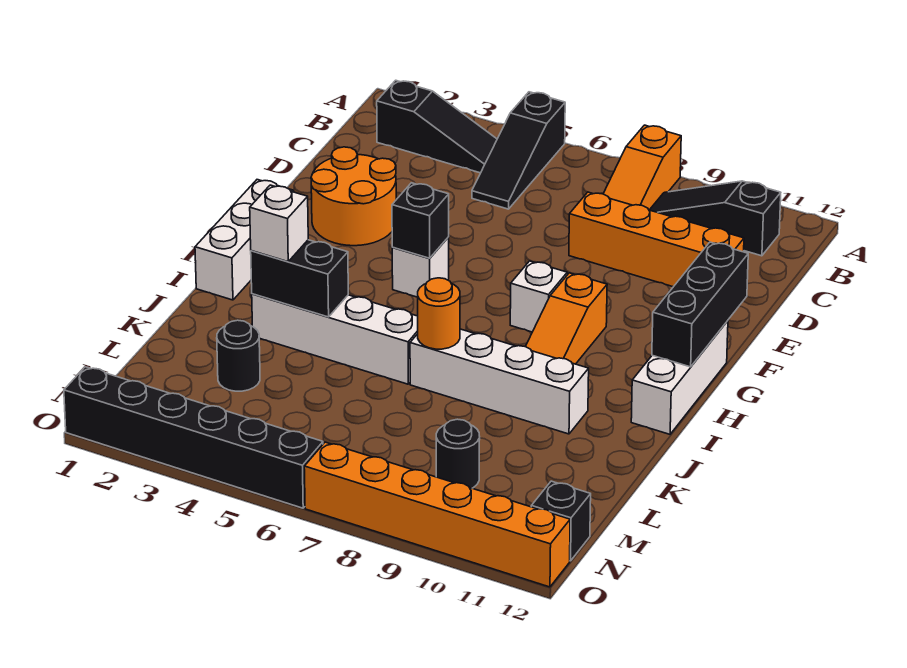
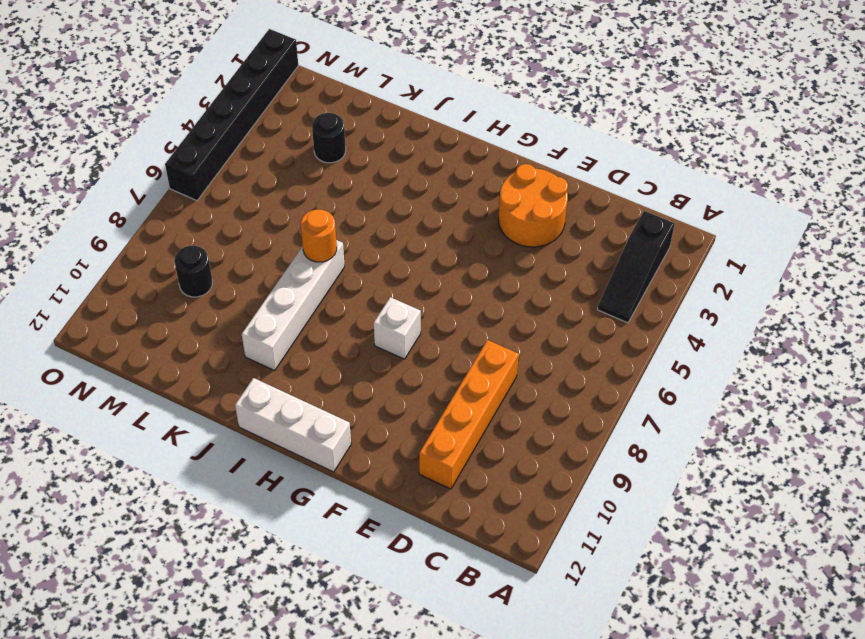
none -> black 1x3 slope [472,92,565,209]
none -> orange 1x3 slope [603,125,681,210]
none -> black 1x3 slope [650,181,781,256]

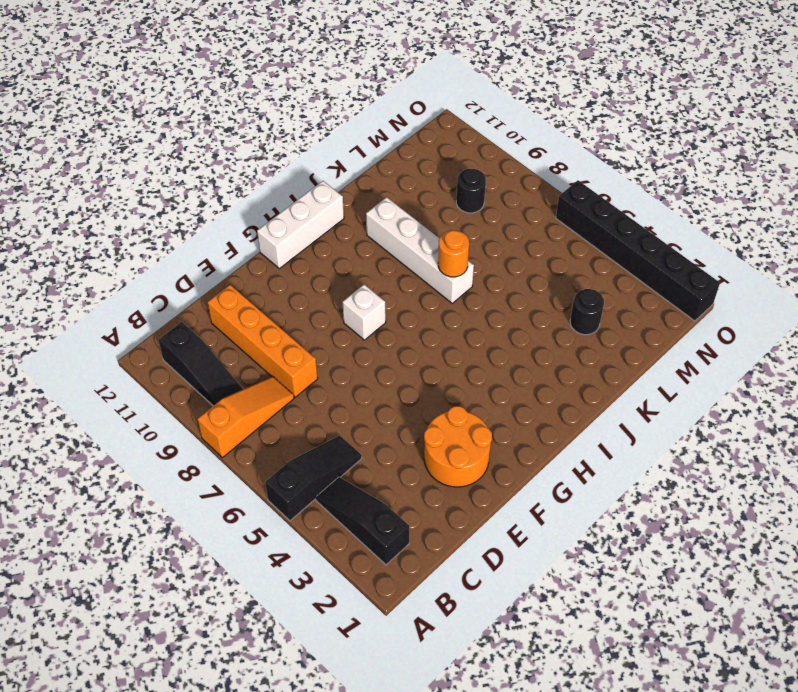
none -> white 1x3 brick [195,180,293,300]
none -> white 1x1 brick [392,237,449,297]
none -> orange 1x3 slope [525,273,607,364]

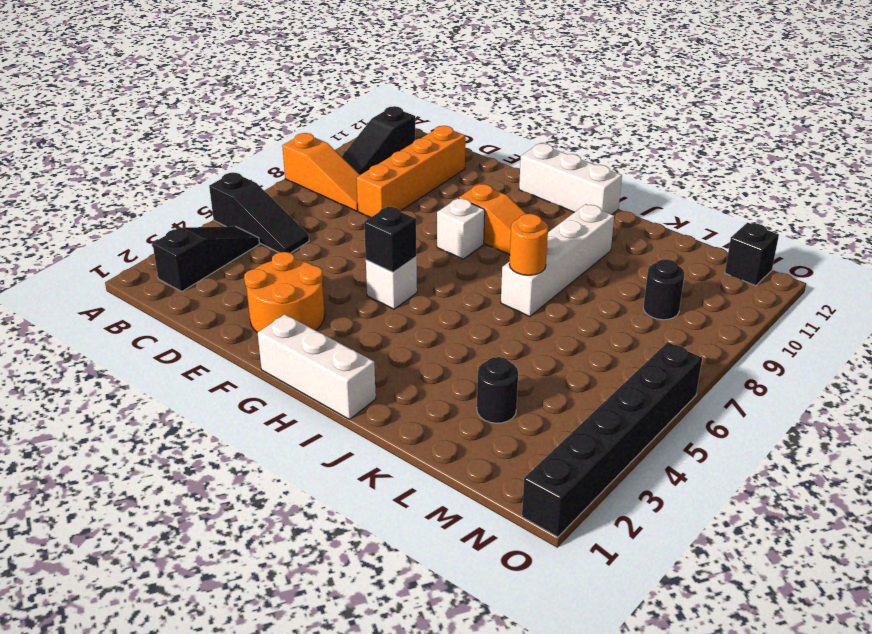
none -> white 1x4 brick [252,294,418,384]
none -> orange 1x6 brick [304,442,570,587]
none -> black 1x3 brick [652,242,748,367]

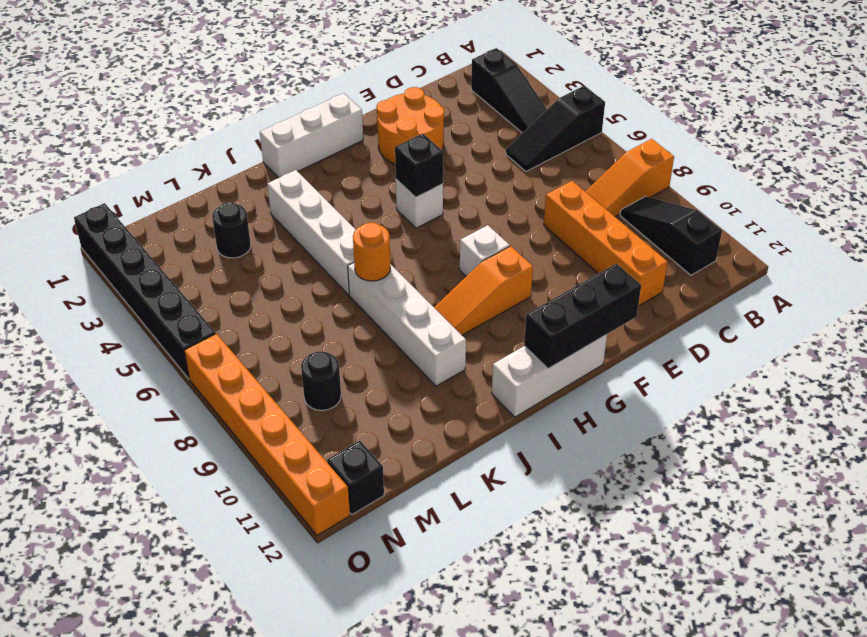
none -> black 1x2 brick [251,240,348,317]
none -> white 1x1 brick [250,185,308,262]

